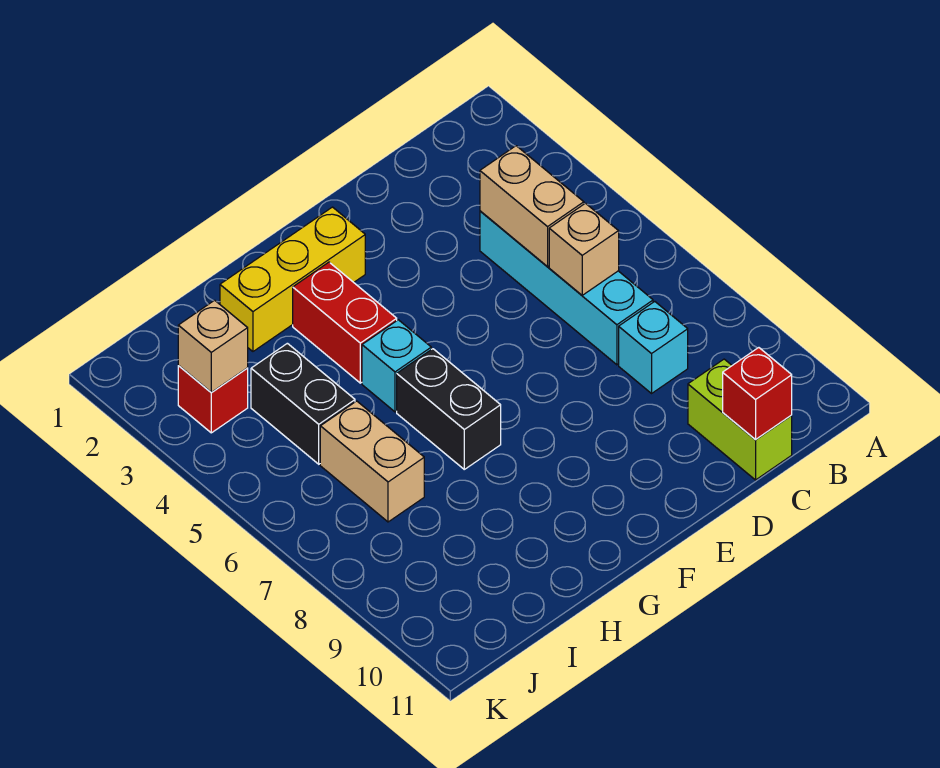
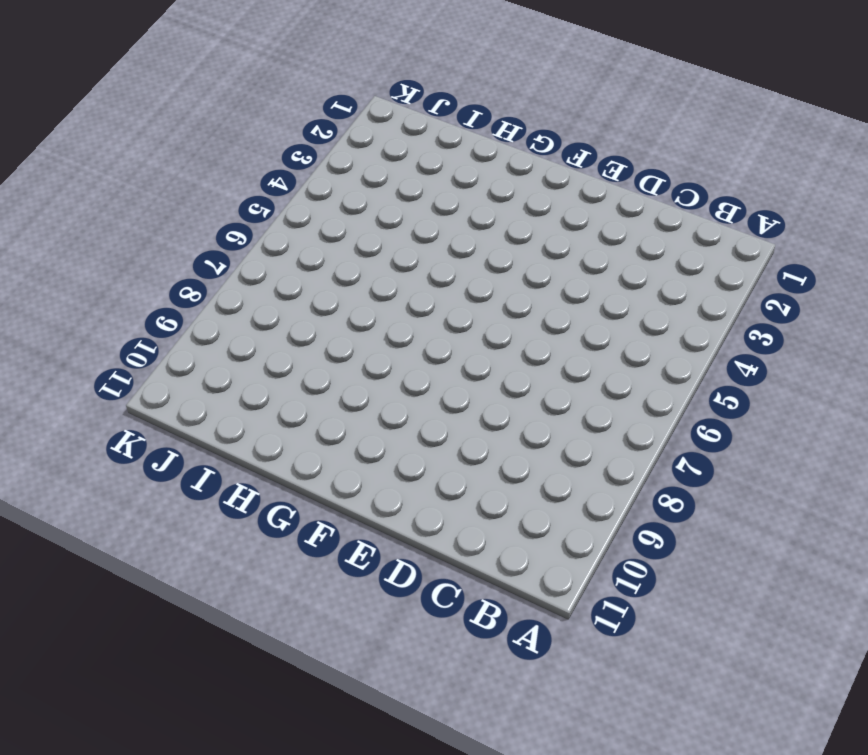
none -> cyan 1x4 brick [480,211,653,365]
none -> cyan 1x1 brick [619,302,688,393]
none -> lime 1x2 brick [688,359,792,480]

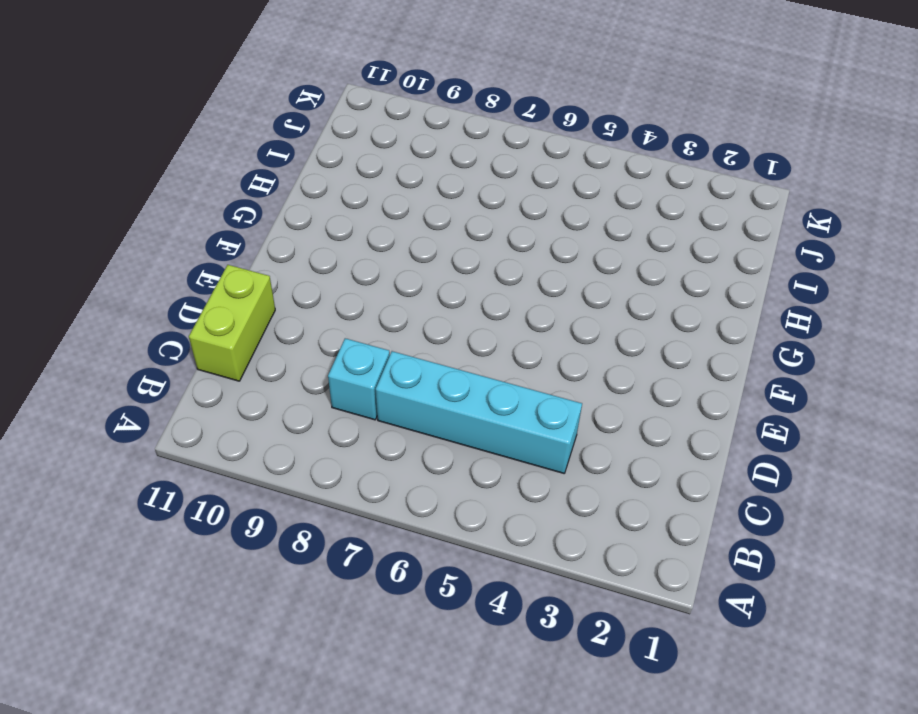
lime 1x2 brick [189,265,275,381] -> lime 1x2 brick turned to [688,359,792,480]
none -> yellow 1x3 brick [220,207,365,351]
none -> red 1x2 brick [293,262,397,383]
none -> cyan 1x1 brick [362,320,431,412]

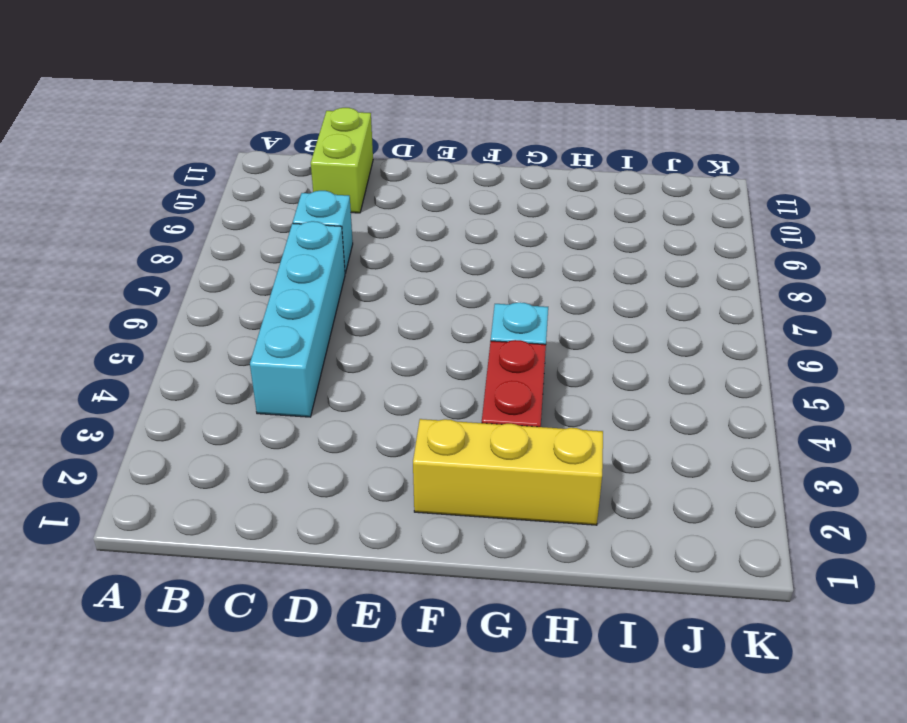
none -> black 1x2 brick [397,349,501,469]
none -> black 1x2 brick [251,343,355,464]
none -> tan 1x2 brick [320,401,424,522]

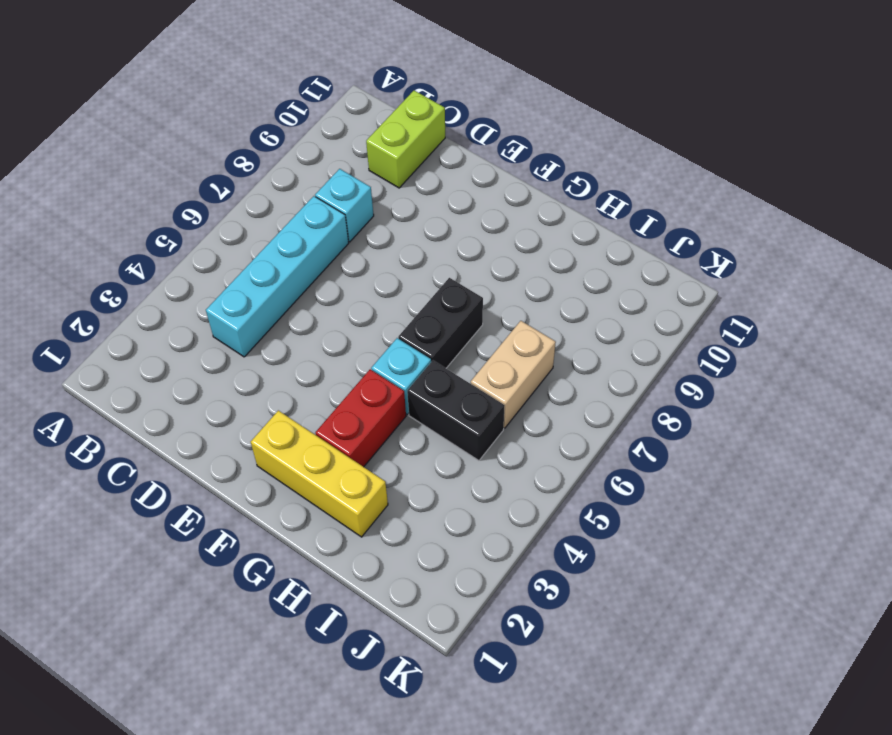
black 1x2 brick [407,361,505,461] -> black 1x2 brick turned to [251,343,355,464]
none -> red 1x1 brick [178,366,248,433]
none -> tan 1x2 brick [480,146,584,267]
none -> tan 1x1 brick [549,203,619,295]

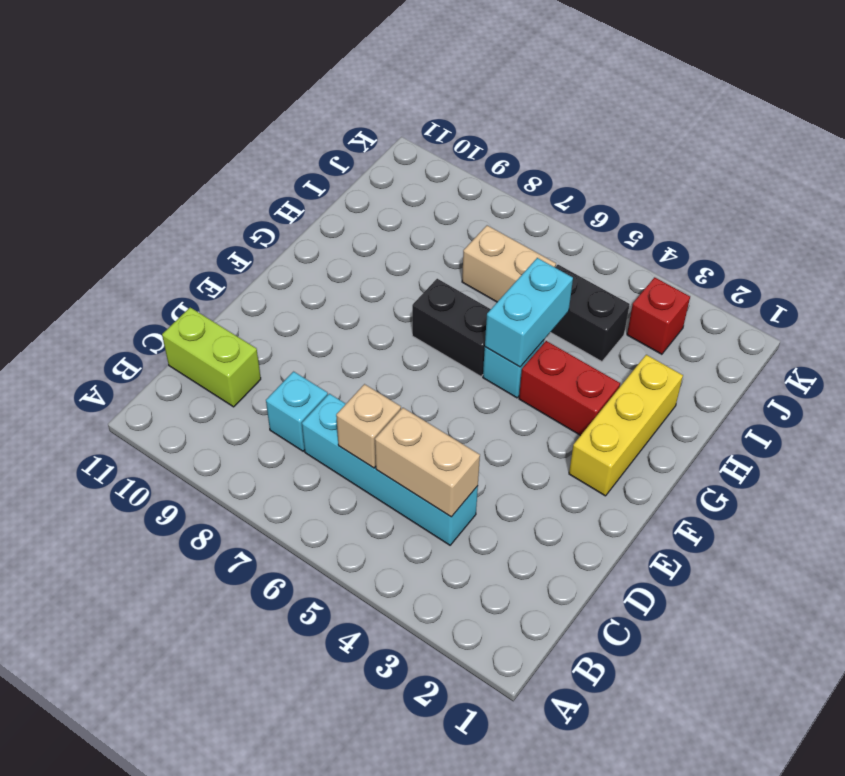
cyan 1x2 brick [485,258,573,367] -> none
none -> red 1x1 brick [723,348,792,439]
none -> tan 1x1 brick [178,300,248,392]

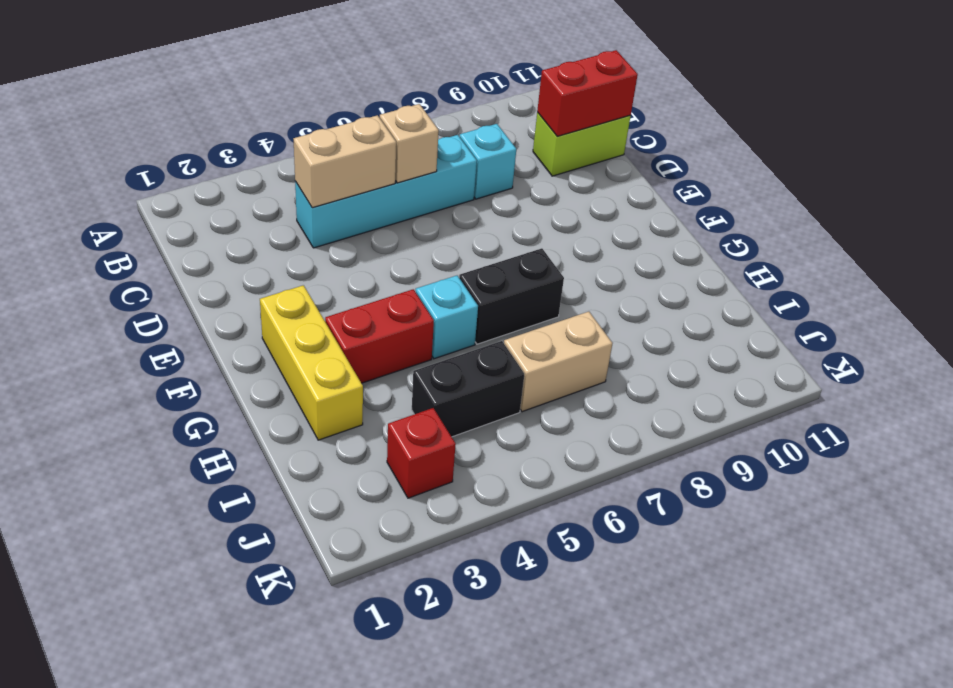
red 1x2 brick [537,50,638,136] -> red 1x1 brick [723,348,792,439]
none -> tan 1x1 brick [178,300,248,392]

